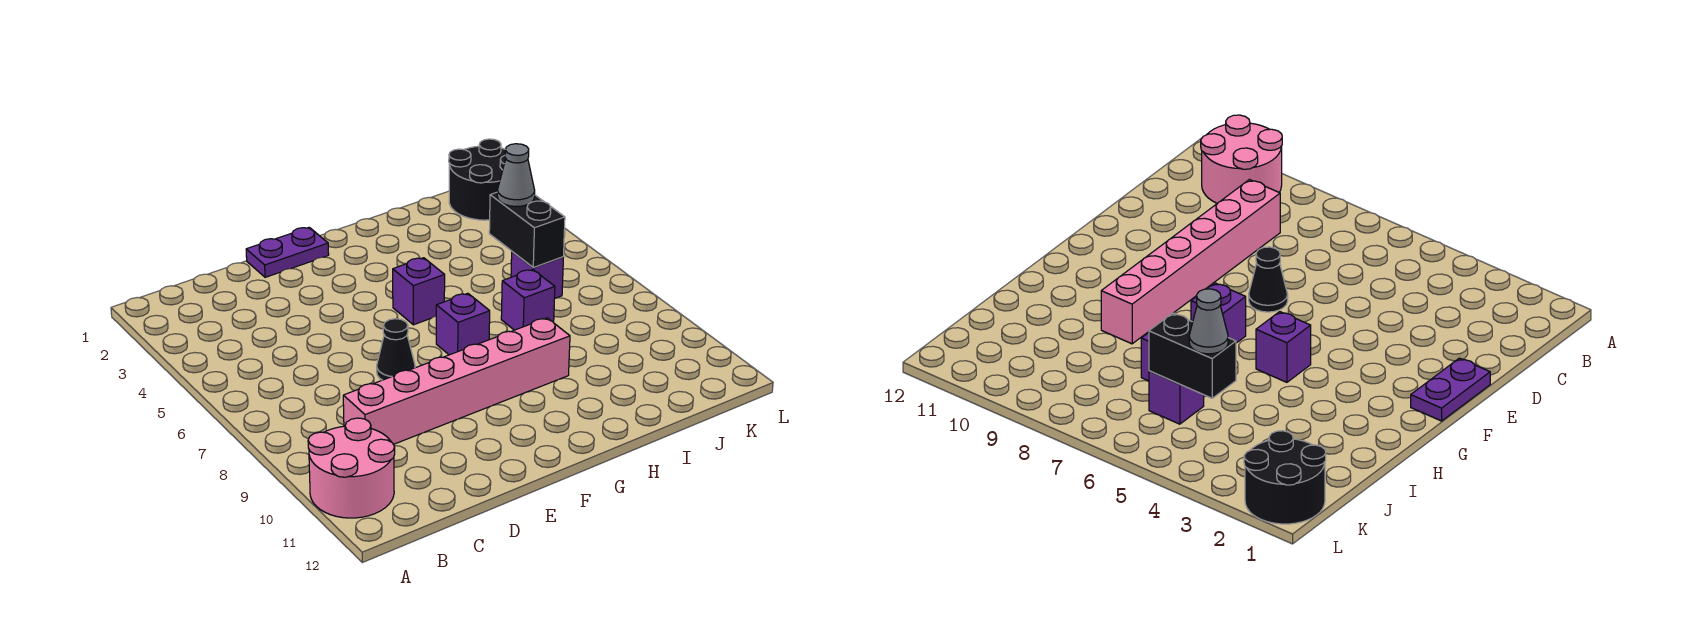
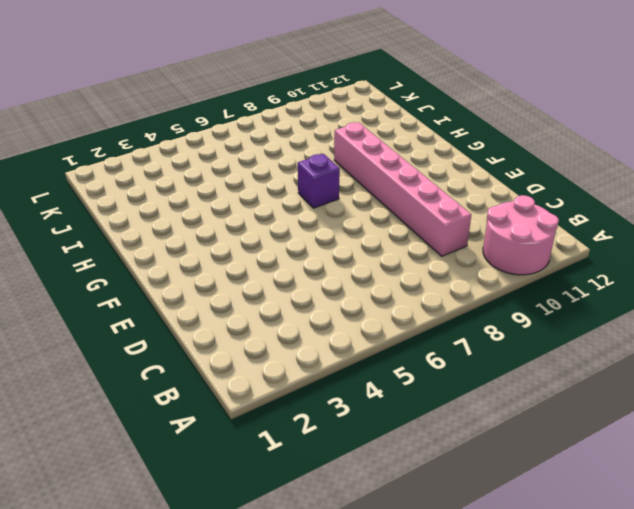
none -> purple 1x2 plate [246,227,329,277]
none -> black 1x1 cone [377,319,415,380]

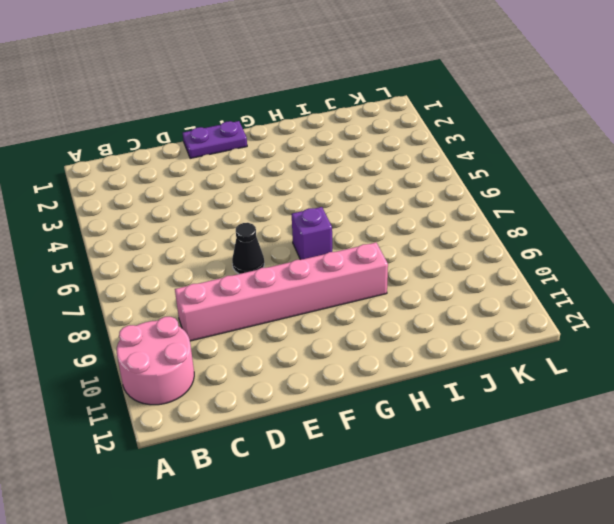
none -> purple 1x1 brick [393,258,445,325]
none -> purple 1x1 brick [501,270,555,330]

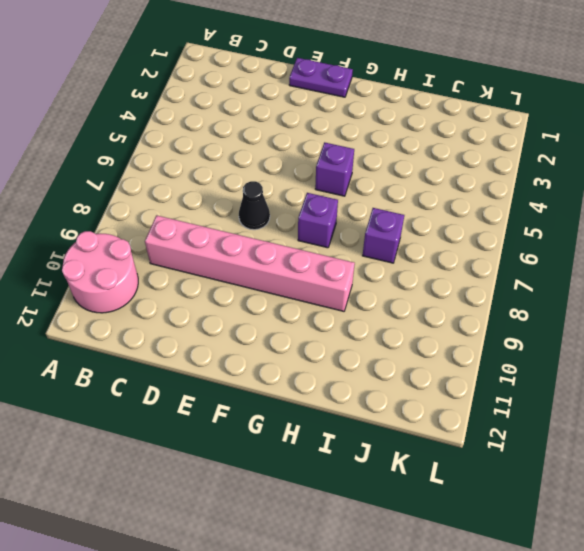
none -> purple 1x1 brick [511,252,563,298]
none -> black 2x2 round brick [449,139,506,220]

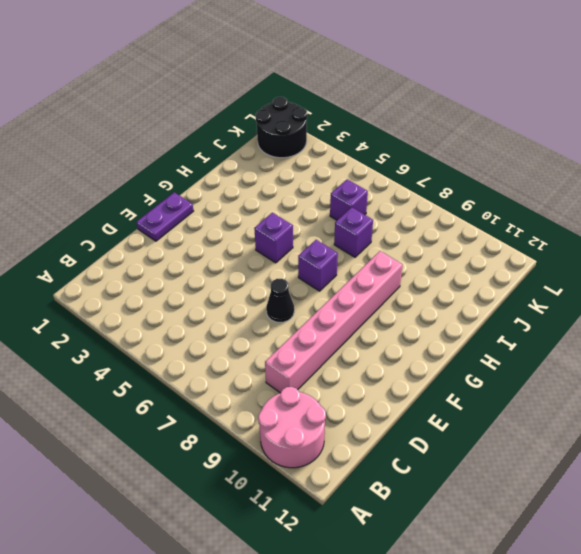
none -> black 1x2 brick [489,192,565,268]
none -> grey 1x1 cone [497,144,535,207]

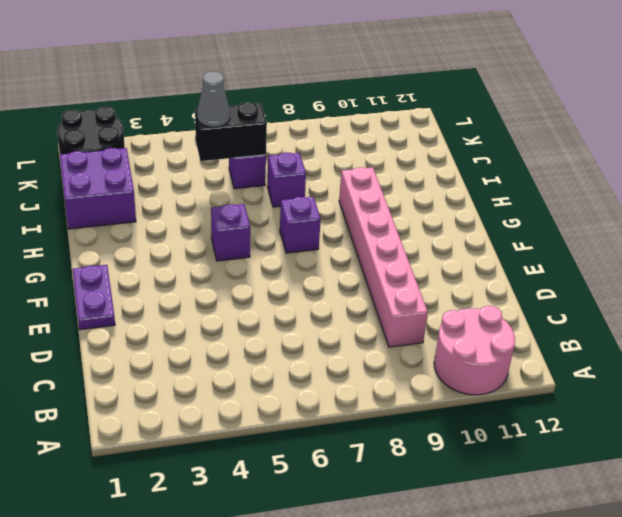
purple 2x2 brick [60,148,136,229] -> none
none -> black 1x1 cone [377,319,415,380]

